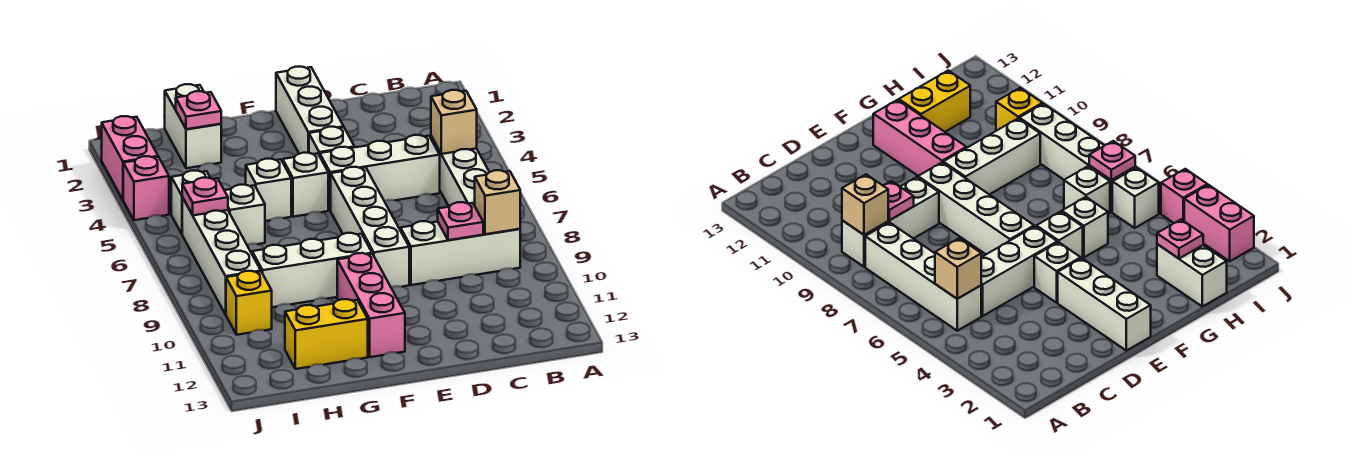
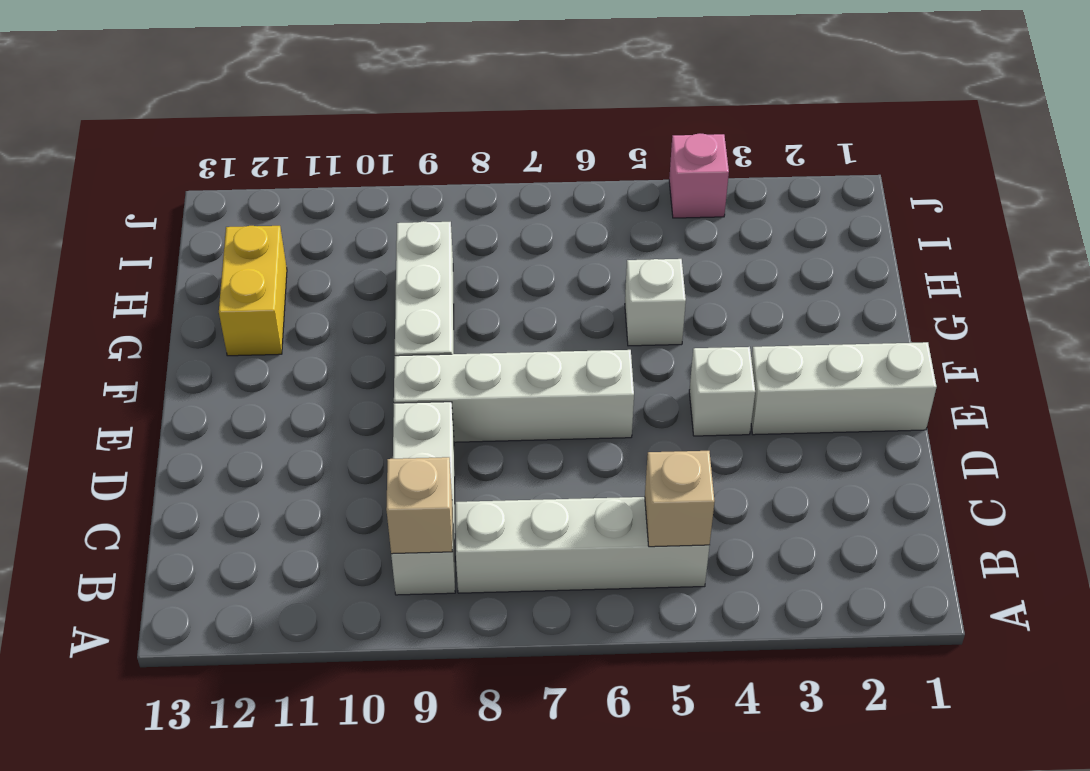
none -> white 1x3 brick [320,135,440,210]
none -> white 1x1 brick [283,153,328,217]
none -> pink 1x3 brick [337,253,405,357]

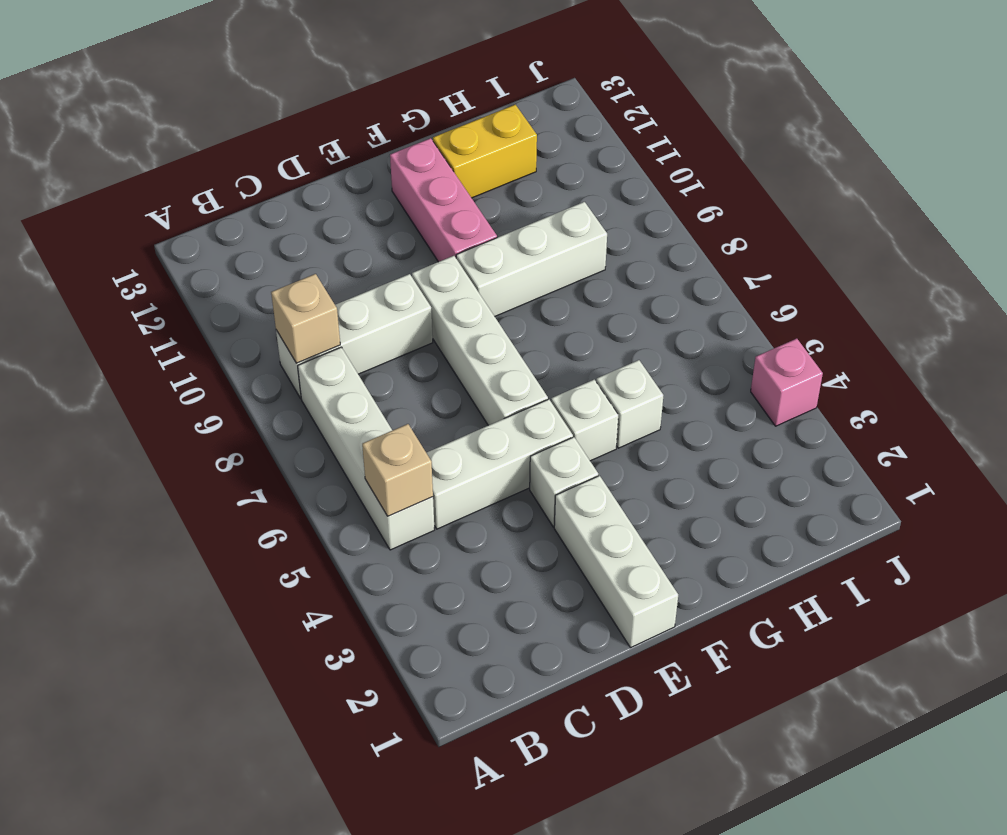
none -> white 1x2 brick [165,84,221,168]
none -> white 1x1 brick [224,185,265,245]
none -> white 1x1 brick [171,171,210,234]

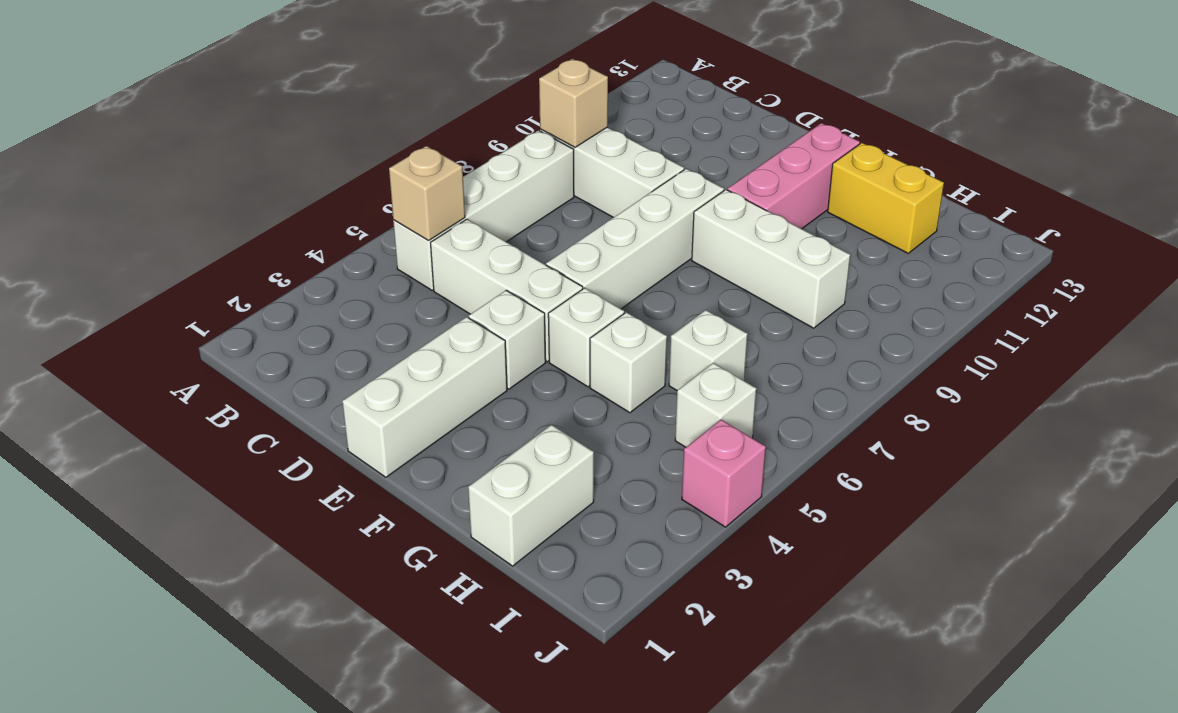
none -> white 1x4 brick [182,197,261,314]
none -> yellow 1x1 brick [226,271,272,335]
none -> pink 1x2 brick [102,116,158,199]

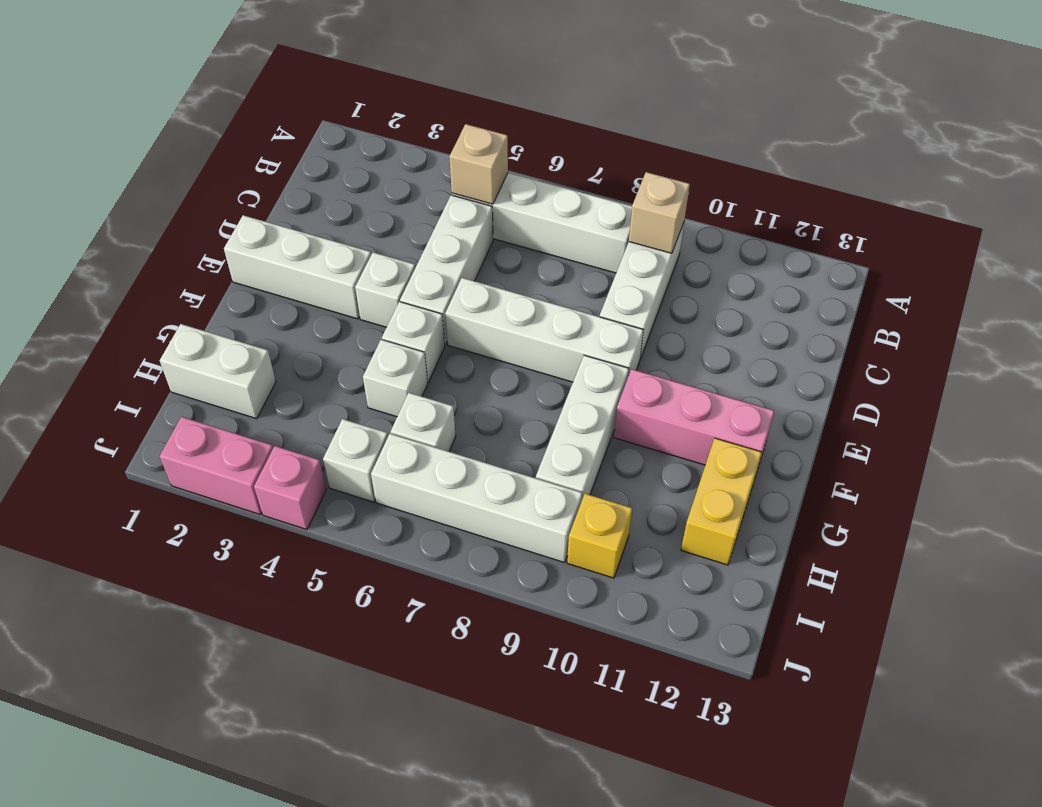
none -> pink 1x1 plate [438,202,483,240]
none -> pink 1x1 plate [176,91,221,129]
none -> pink 1x1 plate [182,178,228,215]

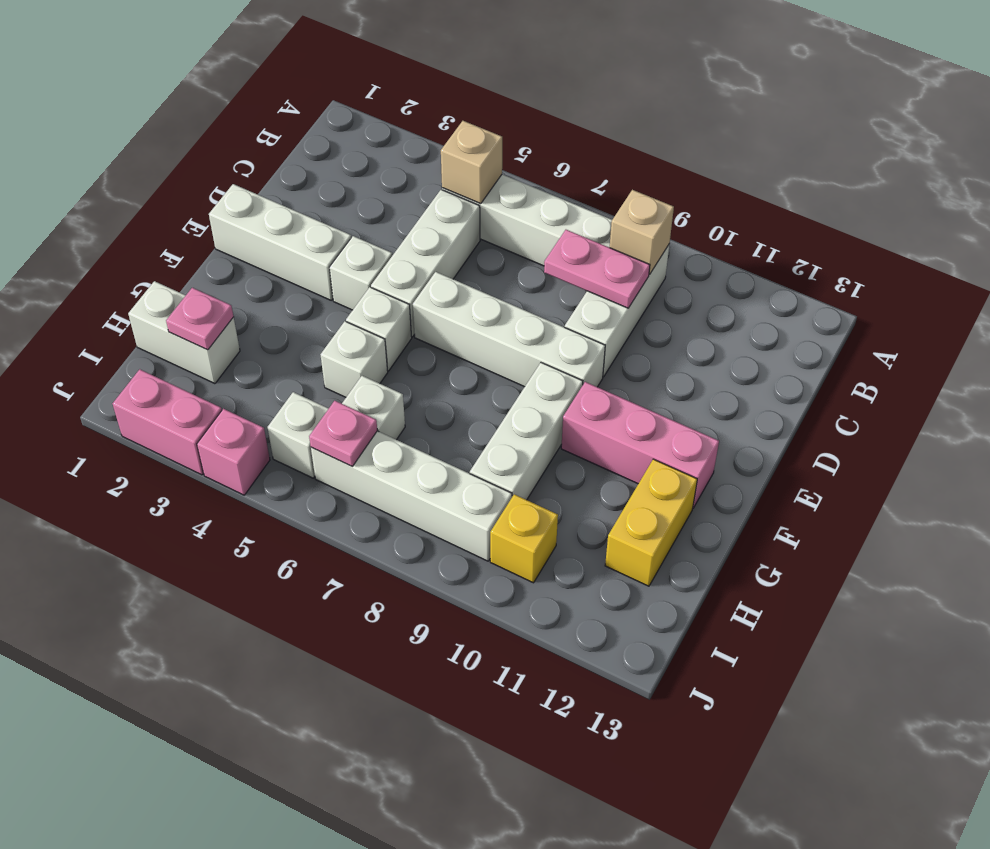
pink 1x2 plate [544,230,650,308] -> pink 1x1 plate [438,202,483,240]

